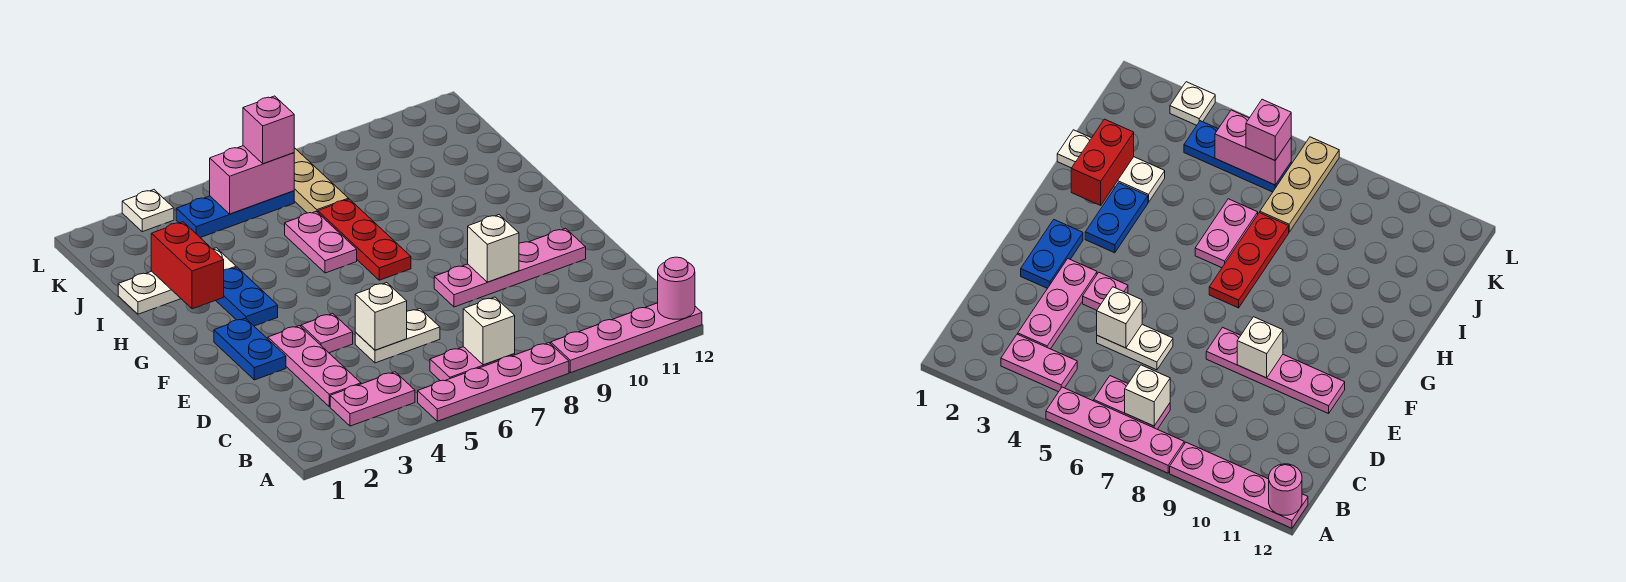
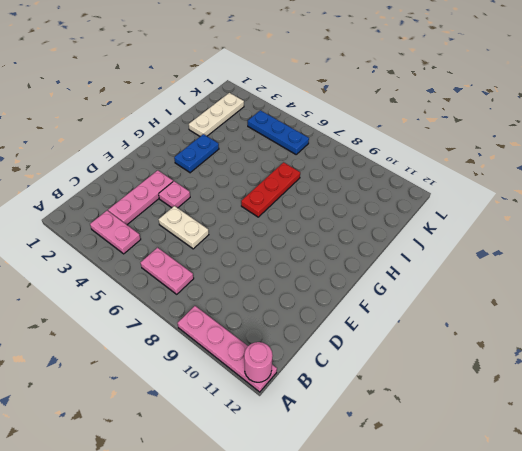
white 1x3 plate [189,93,244,136] -> white 1x3 plate turned to [118,248,236,314]
none -> pink 1x4 plate [418,343,569,421]
none -> blue 1x2 plate [214,318,286,380]
none -> pink 1x4 plate [434,228,586,307]

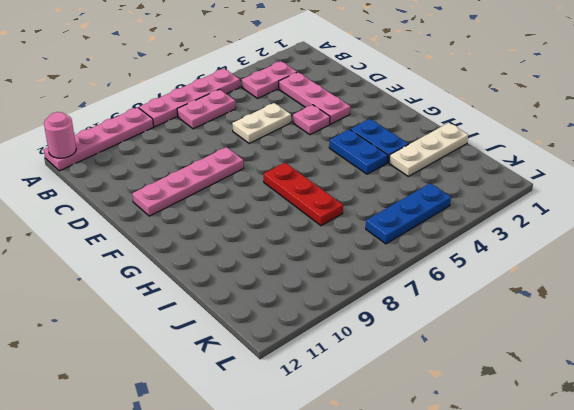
blue 1x2 plate [329,129,388,174] -> blue 1x2 plate moved to [214,318,286,380]
none -> pink 1x2 plate [285,212,357,273]
none -> tan 1x3 plate [294,148,349,213]
none -> white 1x1 plate [122,190,174,232]

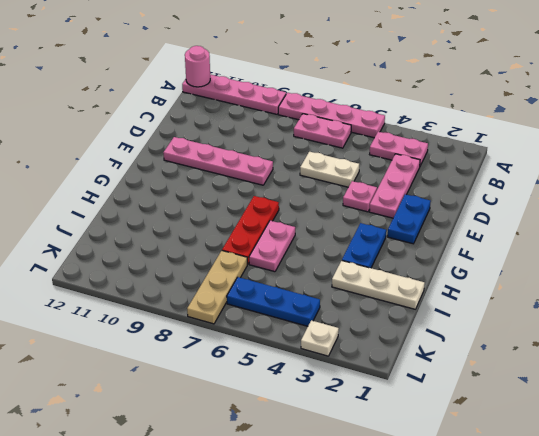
none -> white 1x1 brick [463,297,515,365]
none -> white 1x1 brick [355,283,407,350]
none -> white 1x1 brick [468,215,519,282]

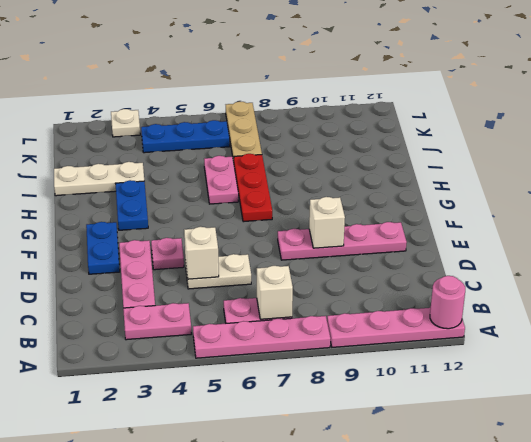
none -> red 1x2 brick [151,222,224,309]
none -> pink 1x2 brick [210,146,294,214]
none -> pink 1x1 brick [243,96,294,164]

